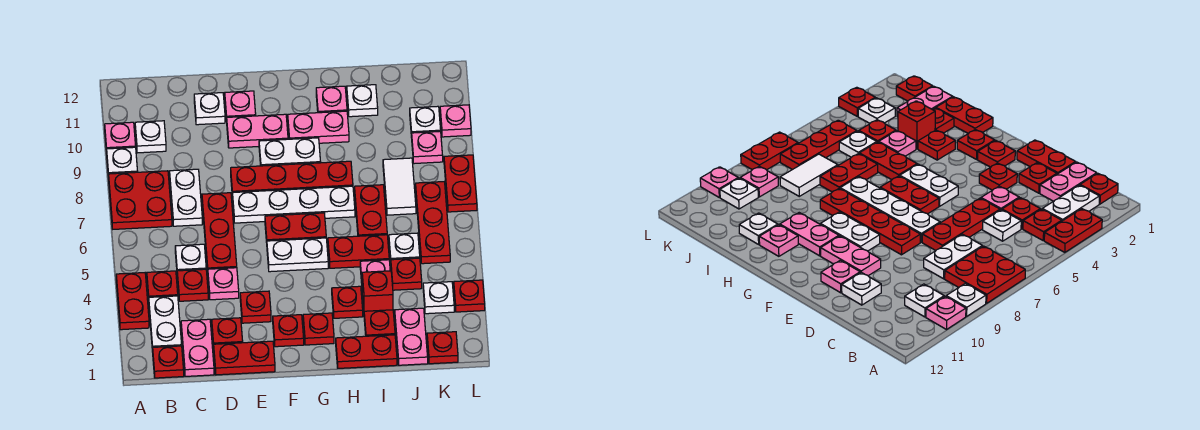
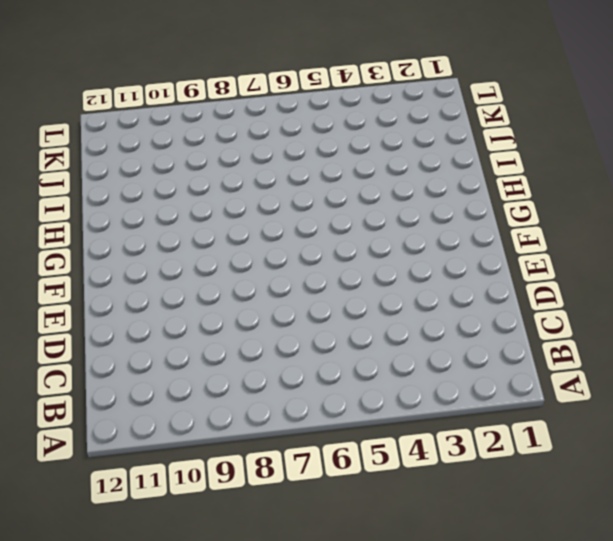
none -> red 1x2 plate [116,273,149,330]
none -> red 2x2 plate [109,171,172,229]
none -> white 1x1 plate [107,147,138,179]
none -> pink 1x1 plate [105,122,136,154]

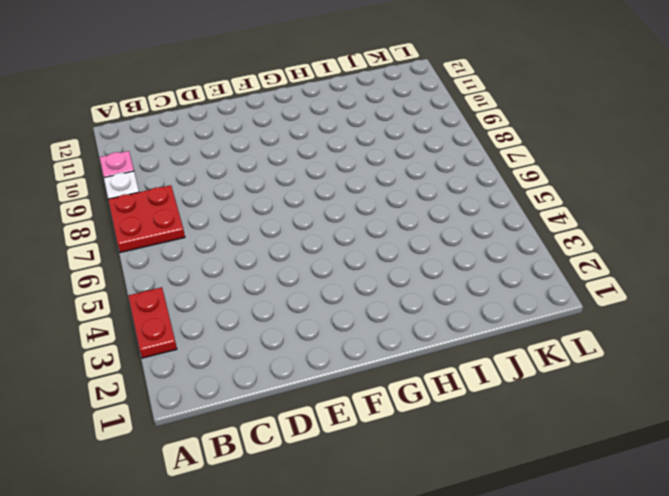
none -> red 1x1 plate [153,346,184,378]
none -> white 1x2 plate [149,296,182,352]
none -> red 1x1 plate [147,271,178,300]
none -> white 1x1 plate [135,121,166,153]

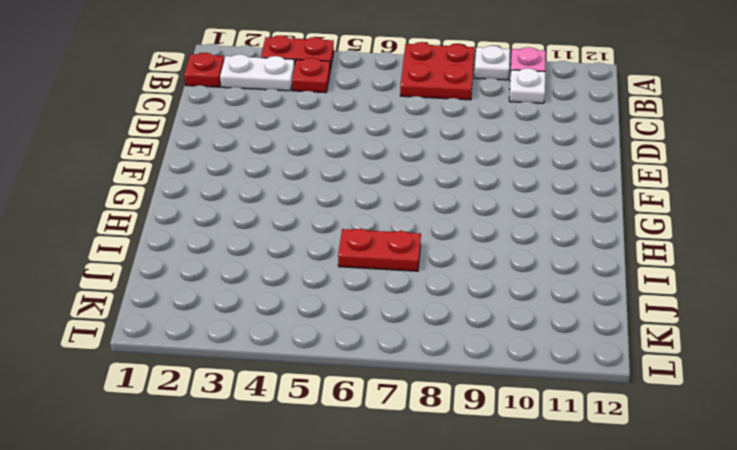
none -> pink 1x2 plate [181,319,214,376]
none -> red 1x1 plate [177,269,208,301]
none -> white 1x1 plate [175,244,206,271]
none -> white 1x2 plate [170,169,202,226]

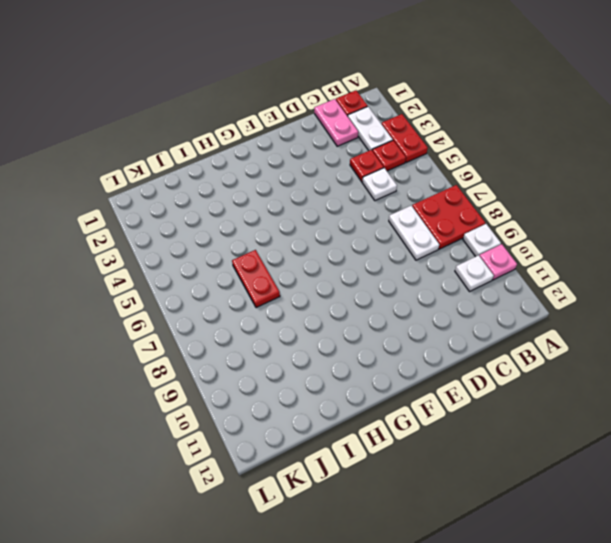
none -> red 1x2 plate [214,341,275,375]
none -> red 1x1 plate [212,318,243,349]
none -> pink 1x1 plate [208,268,239,300]
none -> red 1x3 plate [202,193,237,271]

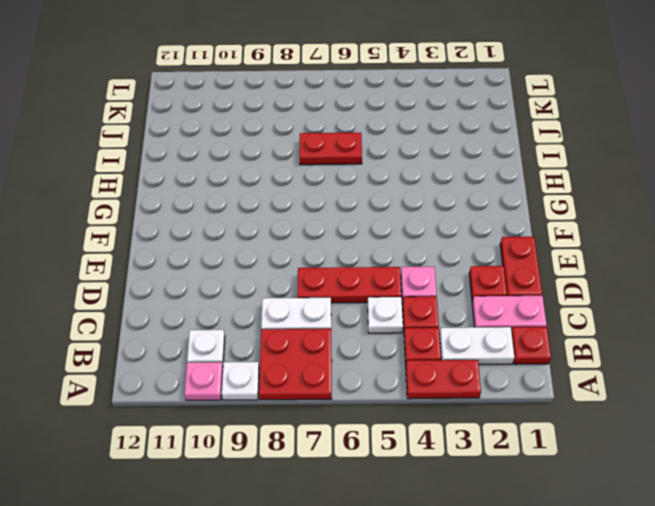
none -> white 1x1 plate [194,93,225,125]
none -> red 1x1 plate [240,291,271,323]
none -> white 1x4 plate [233,186,355,223]
none -> red 1x4 plate [231,161,353,198]

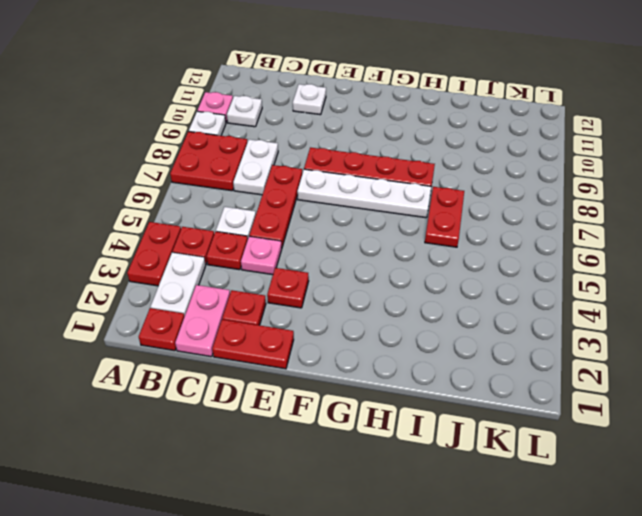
none -> pink 1x2 plate [227,114,288,148]
none -> pink 1x1 plate [225,91,256,121]
none -> red 1x1 plate [273,315,304,347]
none -> white 1x2 plate [267,238,328,272]

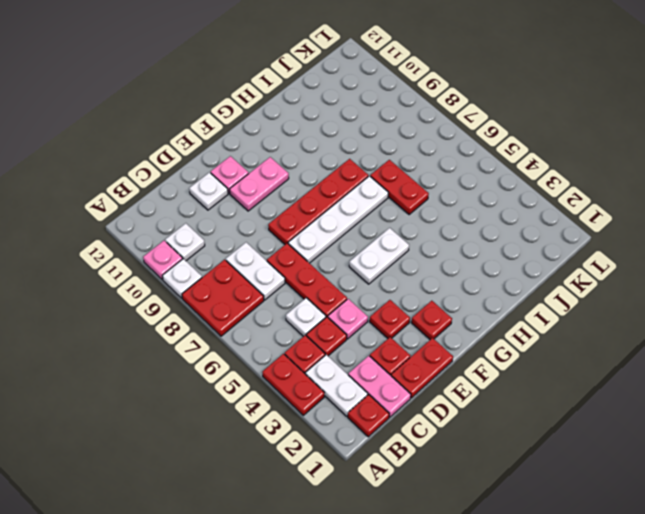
none -> red 1x2 plate [265,213,326,242]
none -> white 1x2 plate [259,138,321,166]
none -> red 1x1 plate [303,313,334,345]
none -> pink 1x2 plate [288,111,349,143]

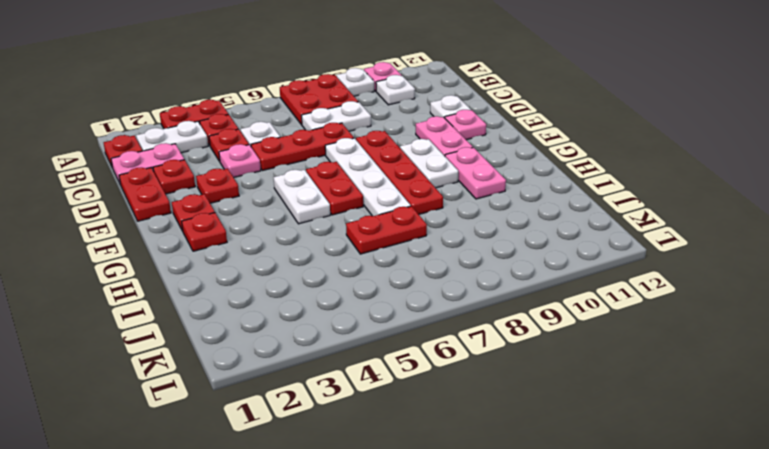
none -> red 1x2 plate [336,335,397,368]
none -> red 1x1 plate [332,286,363,318]
none -> red 1x2 plate [328,235,389,268]
none -> pink 1x1 plate [316,86,347,113]

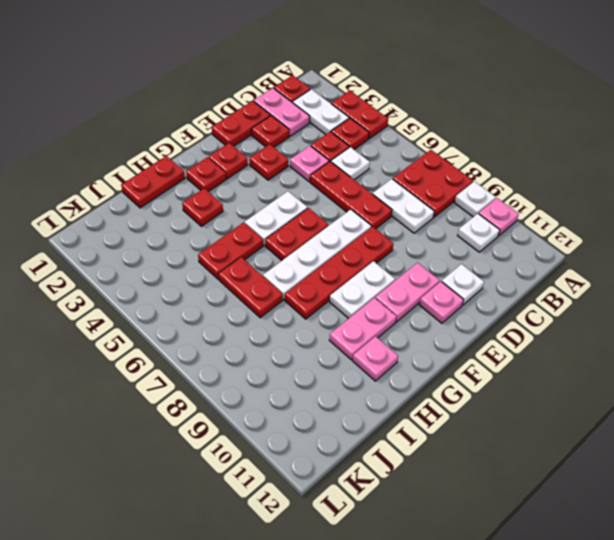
none -> red 1x1 plate [364,310,395,336]
none -> red 1x1 brick [362,271,393,312]
none -> pink 1x1 plate [360,260,390,283]
none -> white 1x1 plate [347,85,378,117]

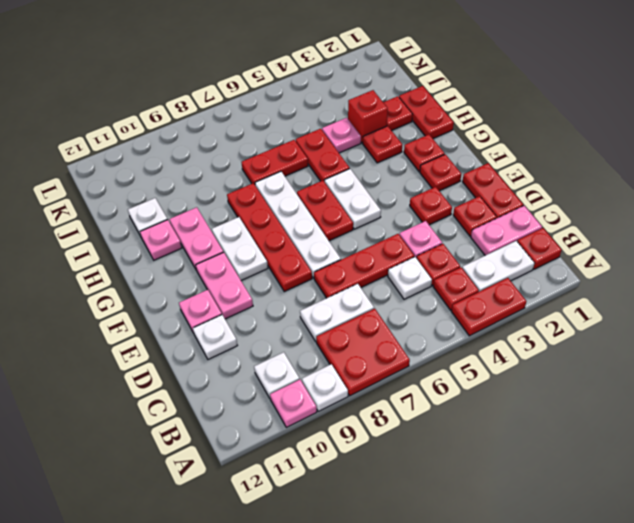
none -> pink 1x2 plate [395,308,428,365]
none -> red 1x1 plate [391,258,422,290]
none -> white 1x1 plate [389,233,420,262]
none -> white 1x2 tile [383,158,416,215]

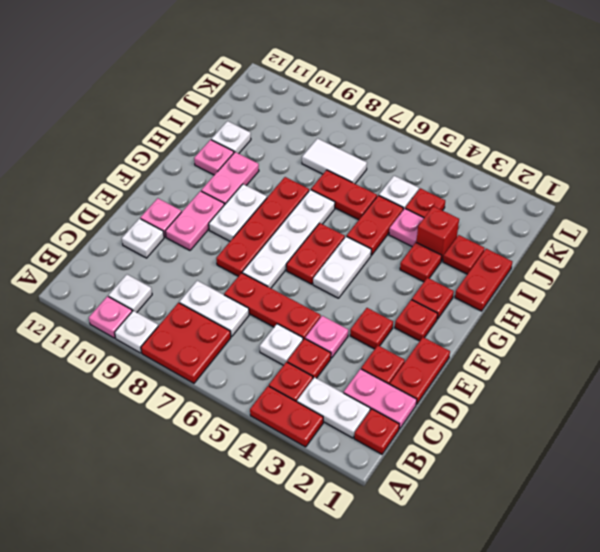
none -> pink 1x2 plate [395,308,428,365]
none -> red 1x1 plate [427,332,458,364]
none -> white 1x1 plate [423,282,454,314]
none -> red 1x3 plate [416,182,450,264]

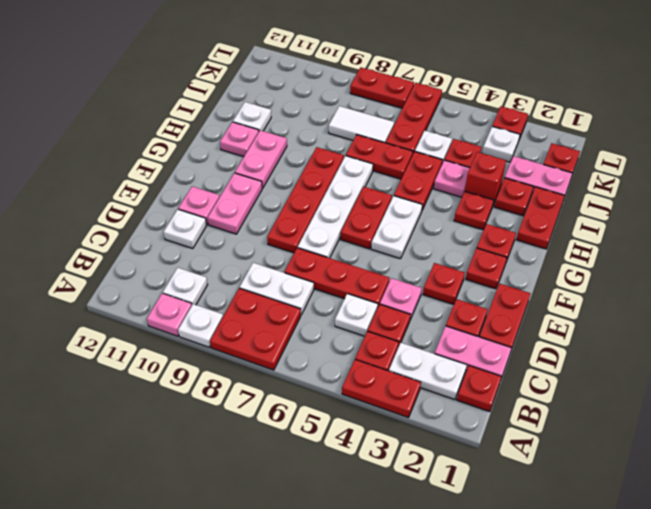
red 1x3 plate [386,83,442,153] -> red 1x3 plate turned to [416,182,450,264]
none -> white 1x2 plate [259,138,321,166]
none -> pink 1x1 plate [412,131,443,164]
none -> white 1x1 plate [410,106,441,138]
none -> pink 1x1 plate [440,105,471,137]

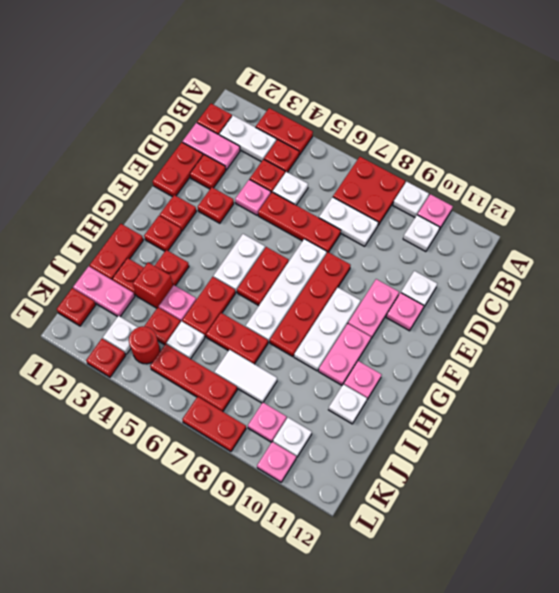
white 1x3 plate [294,288,361,371] -> white 1x2 plate [259,138,321,166]
red 1x1 round brick [129,326,160,364] -> none

